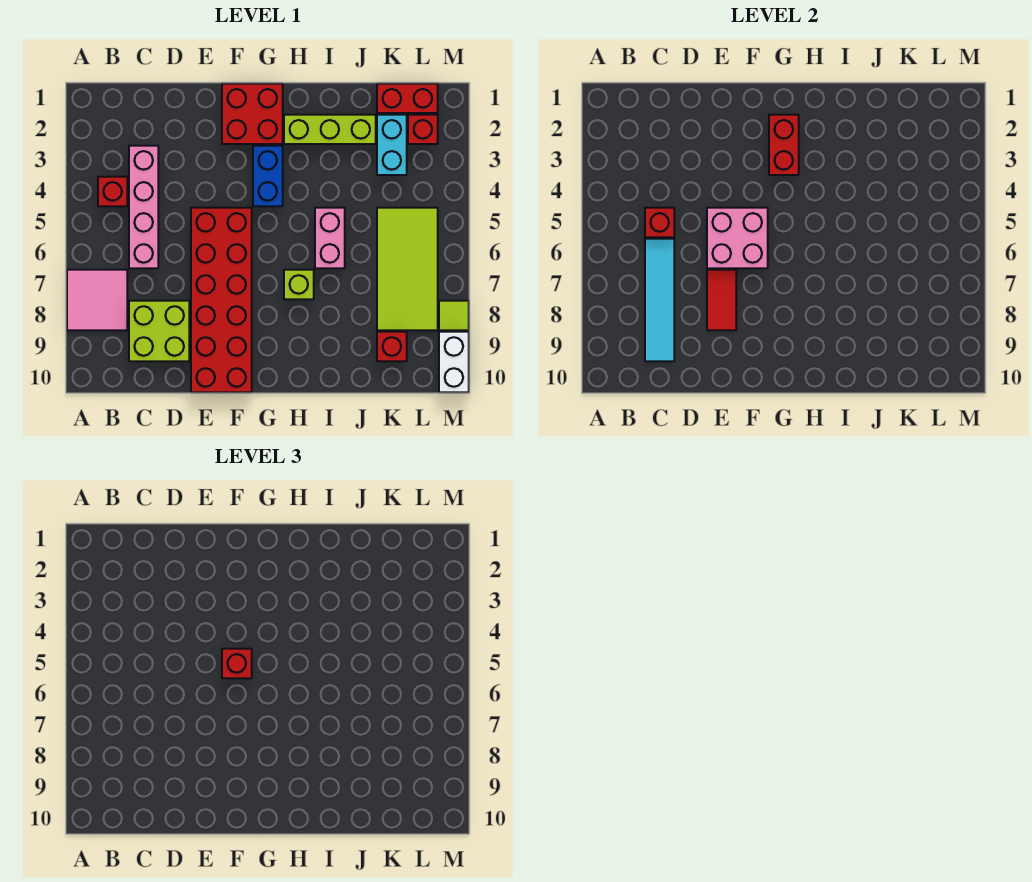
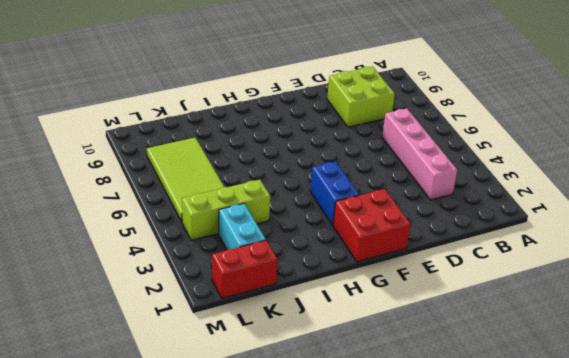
lime 1x3 brick [182,180,270,240] -> lime 1x3 brick moved to [284,115,376,144]
none -> pink 2x2 tile [67,270,127,330]
none -> red 1x1 brick [98,177,127,206]
none -> red 2x6 brick [191,208,252,392]

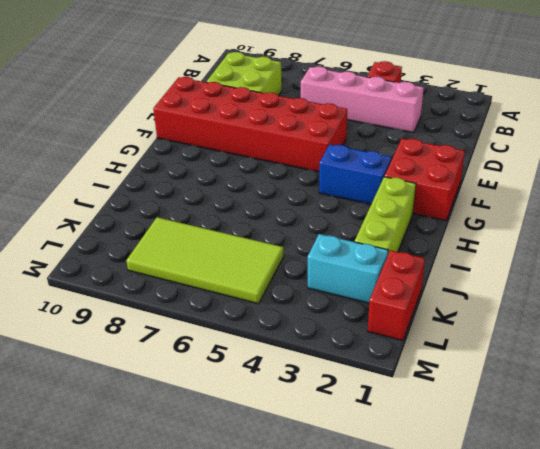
none -> pink 2x2 tile [67,270,127,330]
none -> lime 1x1 brick [284,270,314,299]
none -> pink 1x2 brick [315,208,345,268]

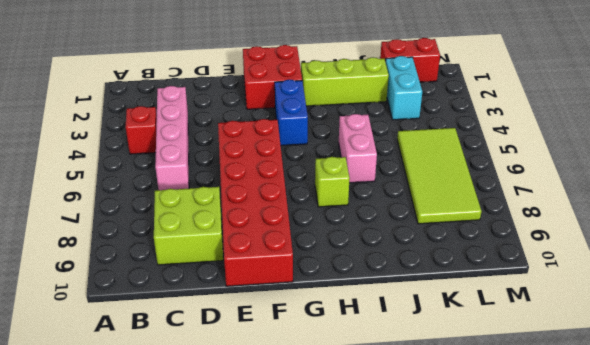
none -> pink 2x2 tile [67,270,127,330]
none -> red 1x1 brick [377,332,407,361]
none -> red 1x1 brick [408,115,438,144]

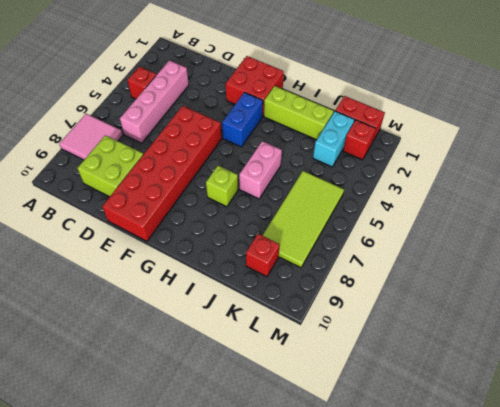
none -> lime 1x1 tile [439,301,469,330]
none -> white 1x2 brick [439,332,469,392]
none -> red 1x1 brick [645,208,674,237]

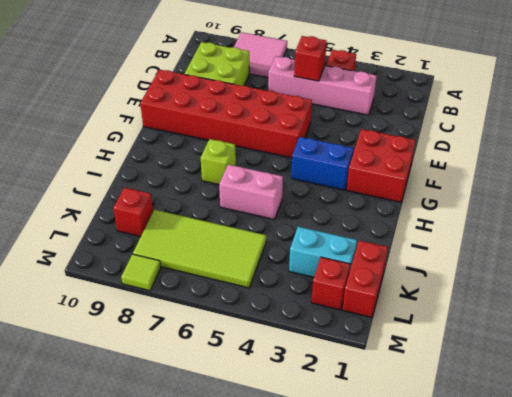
none -> lime 1x3 brick [284,115,376,144]
none -> white 1x2 brick [439,332,469,392]
none -> cyan 1x4 tile [645,239,674,361]

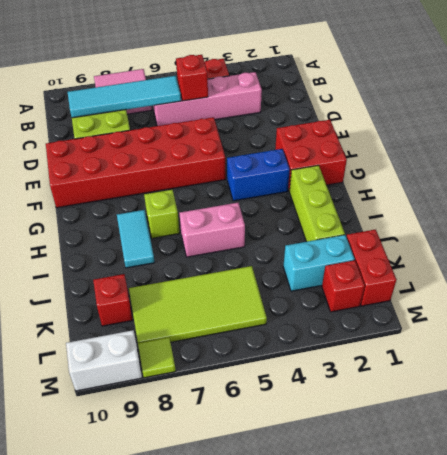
cyan 1x2 tile [117,210,155,268] -> none
none -> pink 2x2 brick [707,208,768,268]
none -> red 1x2 tile [707,270,736,330]
none -> red 1x2 brick [769,115,799,175]

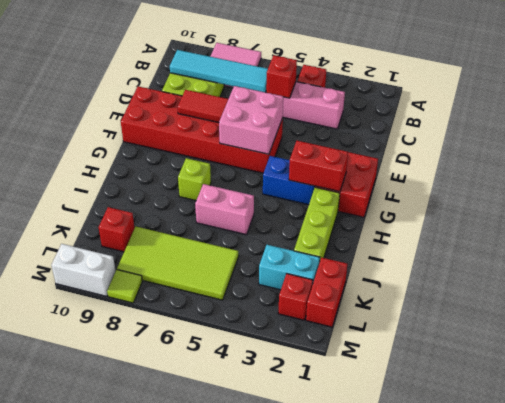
none -> red 1x1 brick [222,649,252,678]

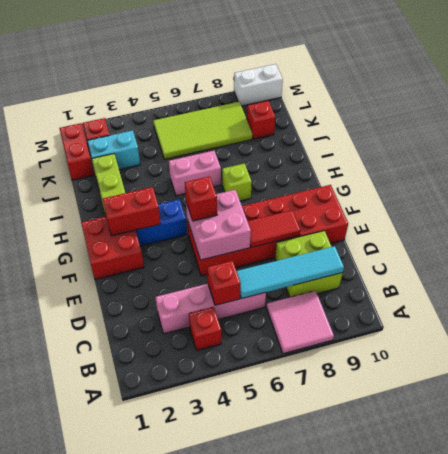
none -> lime 1x1 tile [439,301,469,330]

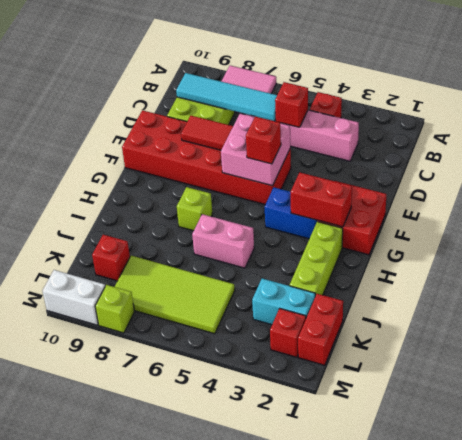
lime 1x1 brick [95,285,135,333] -> lime 1x1 tile [439,301,469,330]

